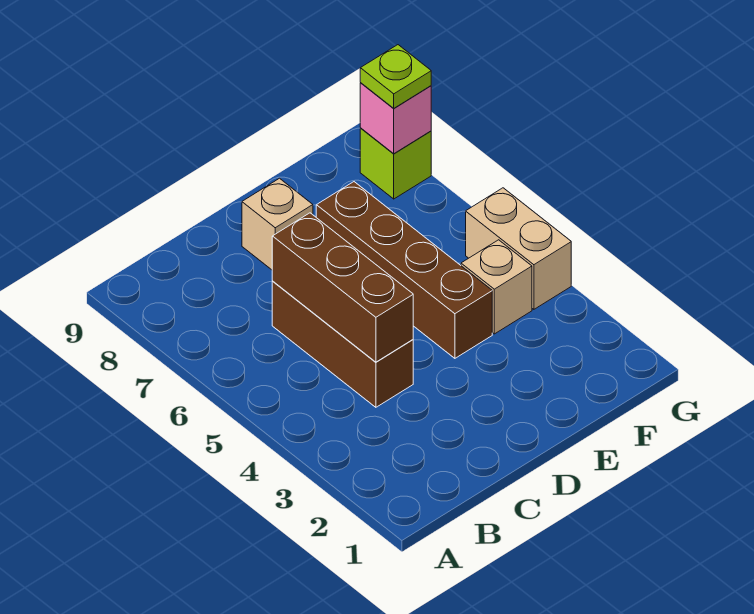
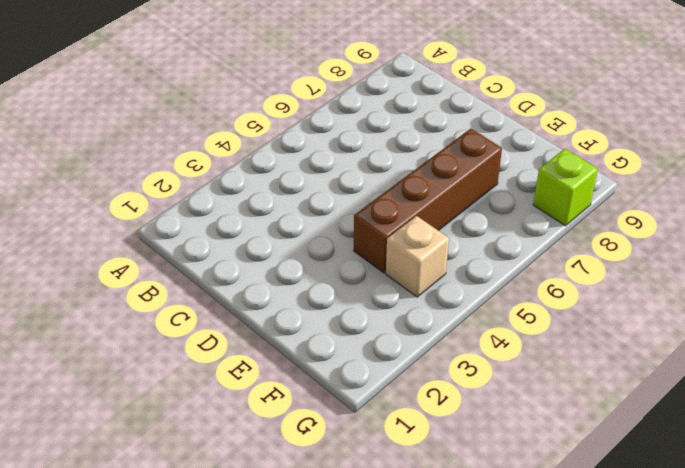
none -> brown 1x3 brick [272,281,413,407]
none -> tan 1x1 brick [242,178,313,270]

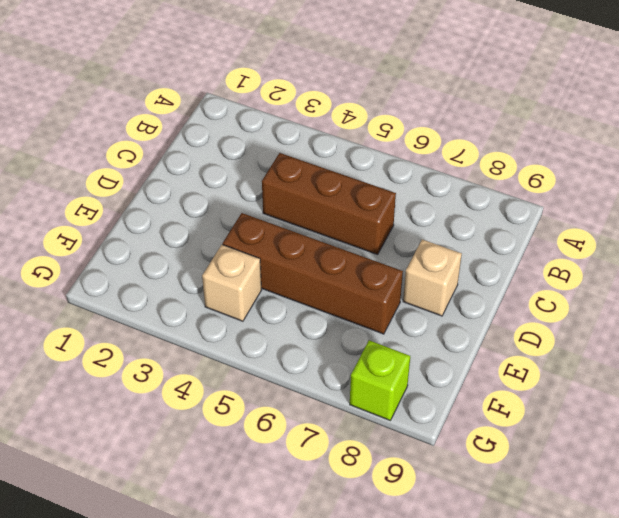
none -> tan 1x2 brick [466,188,571,309]
none -> brown 1x3 brick [272,213,413,362]

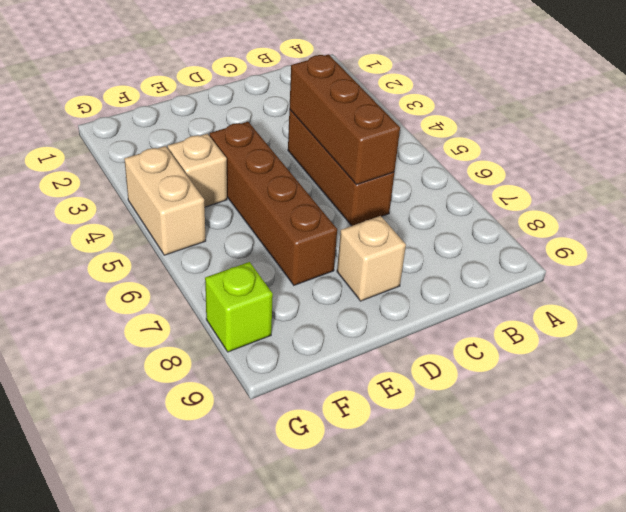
none -> pink 1x1 brick [360,83,431,154]
none -> lime 1x1 plate [360,45,431,108]

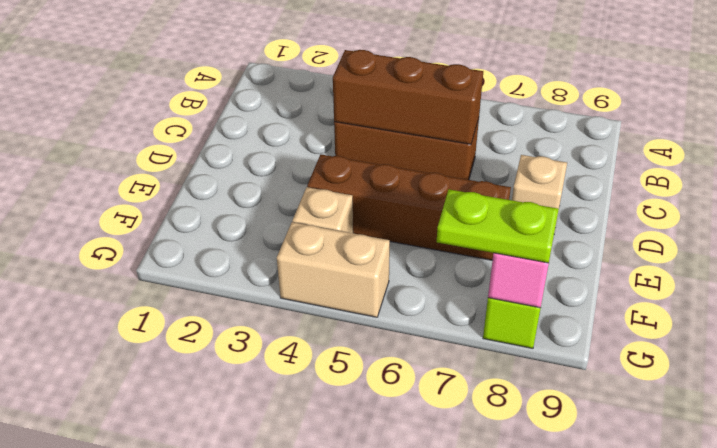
lime 1x2 plate [437,189,559,263] -> lime 1x1 plate [360,45,431,108]

